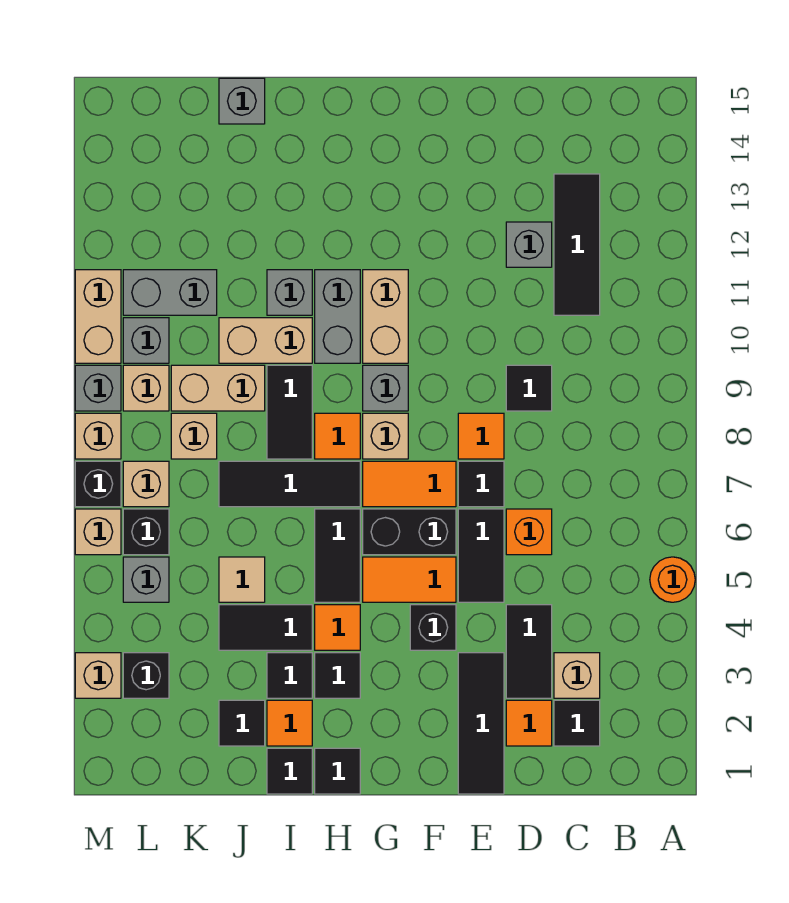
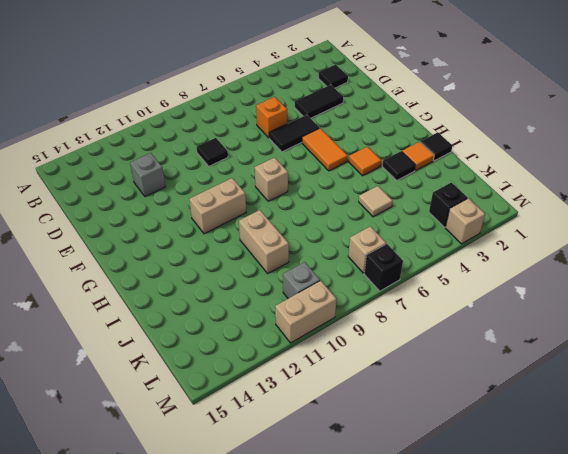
none -> orange 1x1 round brick [650,557,695,602]
none -> tan 1x1 brick [554,653,600,698]
none -> black 1x3 tile [554,174,600,315]
none -> orange 1x1 tile [506,700,552,746]

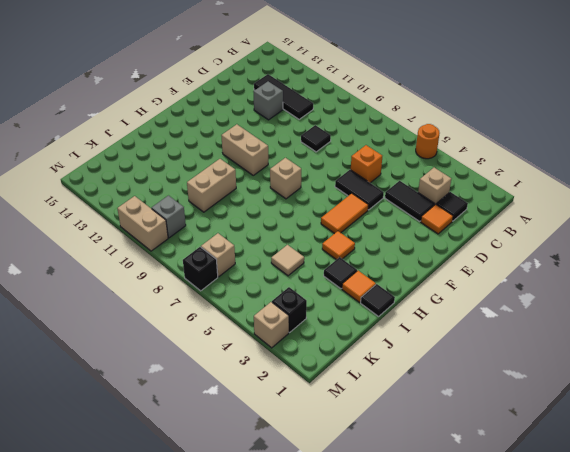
none -> black 1x3 tile [458,653,504,794]
none -> black 1x1 tile [458,461,504,507]
none -> orange 1x1 tile [458,413,504,459]
none -> black 1x1 brick [410,605,456,650]

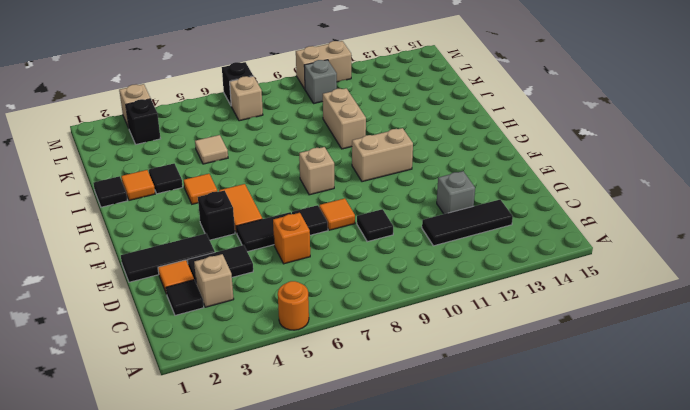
none -> black 1x2 brick [363,509,456,555]
none -> orange 1x2 tile [363,461,456,507]
none -> grey 1x1 brick [363,365,408,411]
none -> black 1x1 tile [315,748,360,794]

